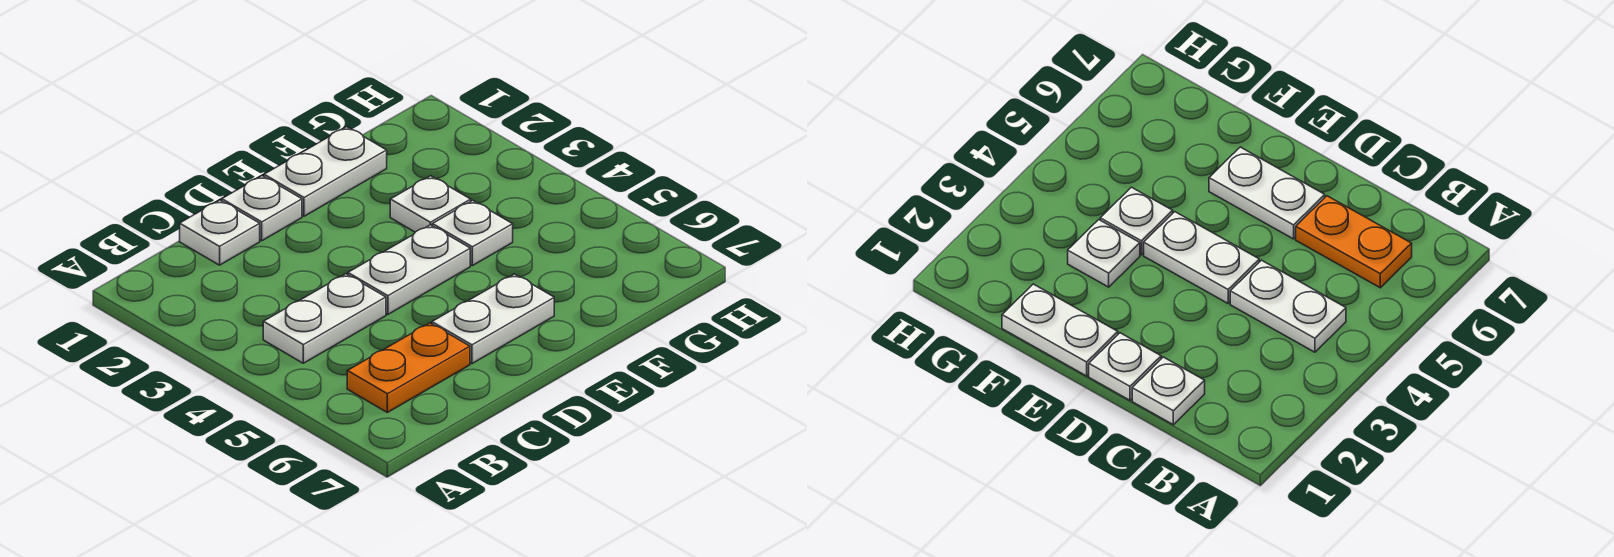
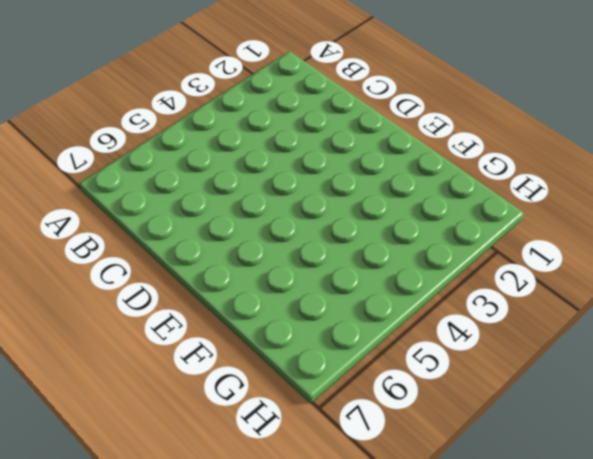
none -> white 1x2 plate [263,274,386,363]
none -> orange 1x2 plate [347,323,470,412]

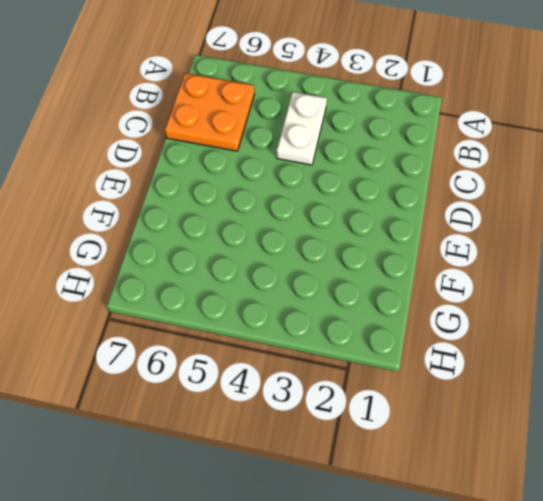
orange 2x2 plate [165,73,255,151] -> orange 1x2 plate [347,323,470,412]
none -> white 1x1 plate [180,200,260,265]
none -> white 1x1 plate [222,176,302,241]

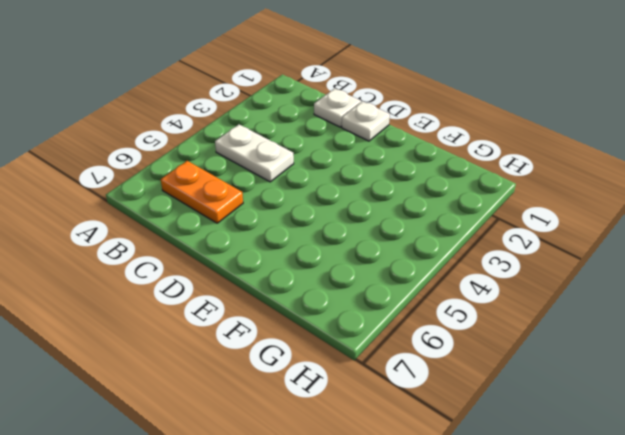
none -> white 1x2 plate [348,225,470,314]
none -> white 1x2 plate [432,274,554,364]

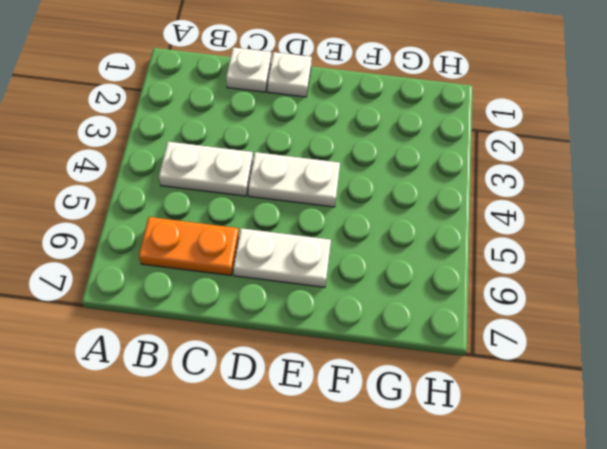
none -> white 1x2 plate [264,127,387,216]
none -> white 1x1 plate [390,176,471,232]

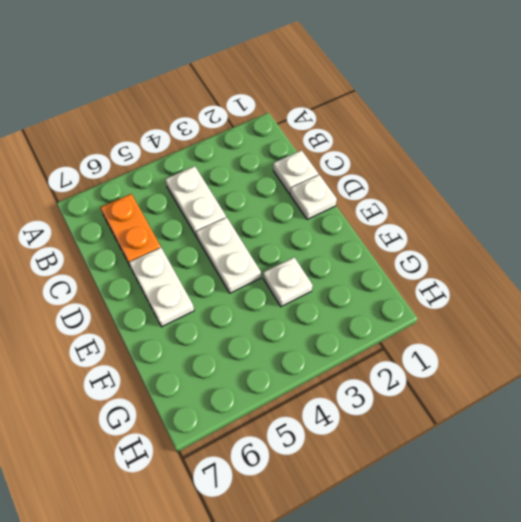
none -> white 1x2 plate [264,127,387,216]
none -> white 1x1 plate [432,200,513,266]

